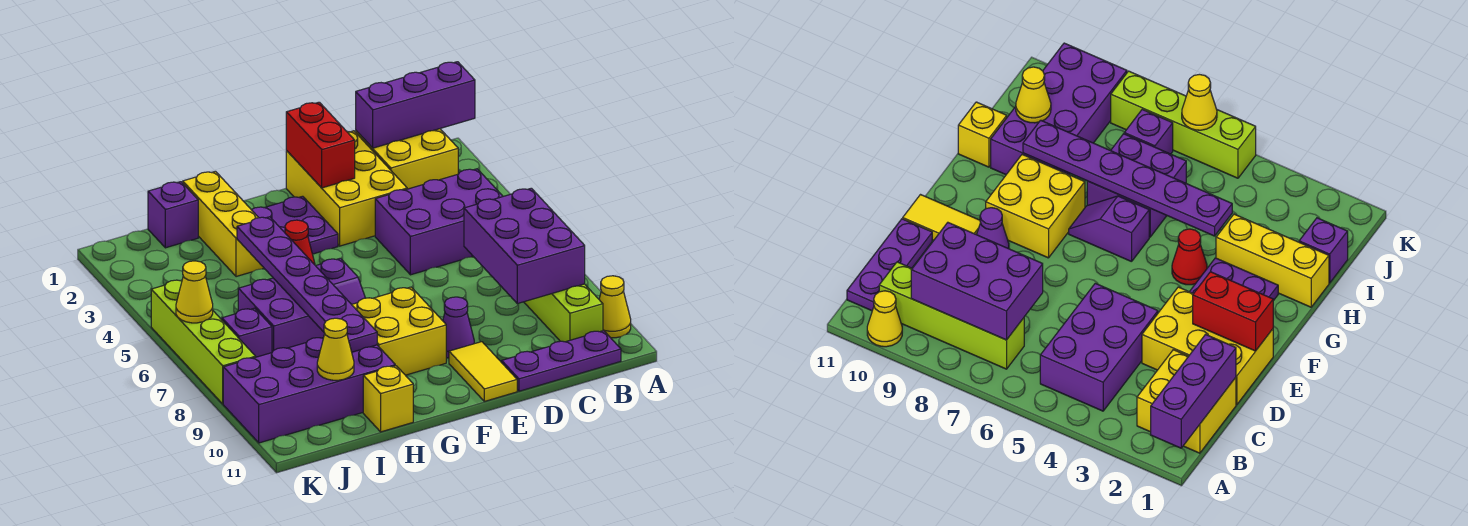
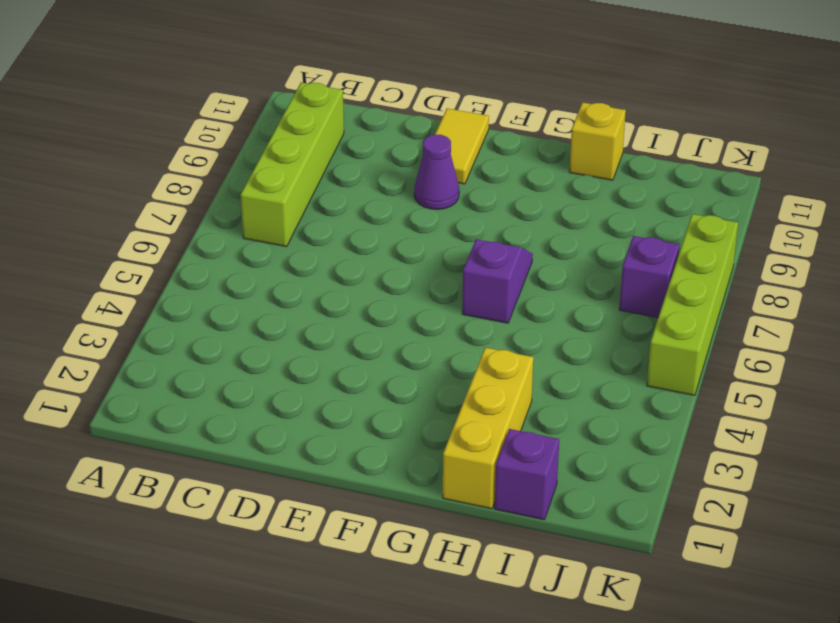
none -> yellow 1x1 cone [599,276,631,338]
none -> yellow 2x2 brick [356,129,458,189]
none -> purple 2x3 brick [375,169,503,275]

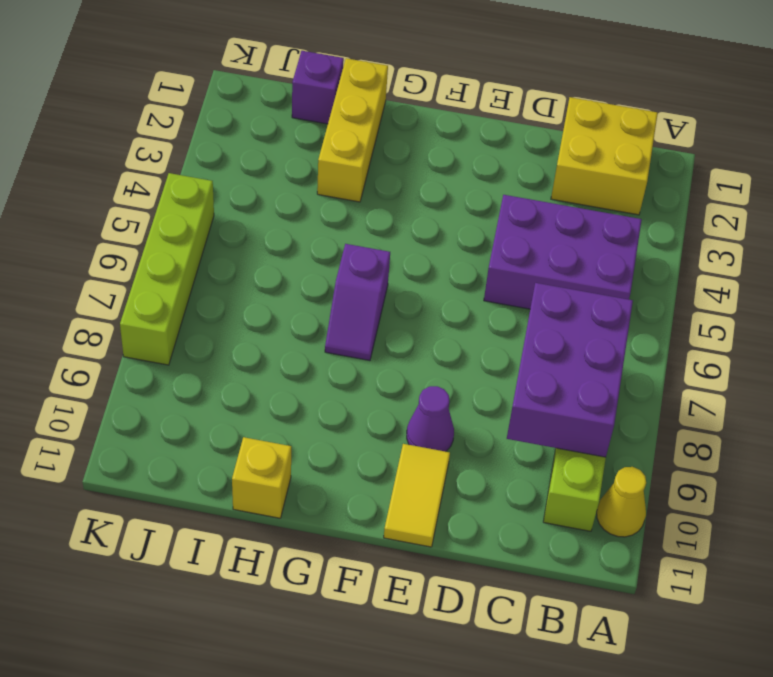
none -> purple 1x3 plate [502,331,621,391]
none -> yellow 2x3 brick [286,131,407,246]
none -> purple 2x2 plate [252,196,338,254]

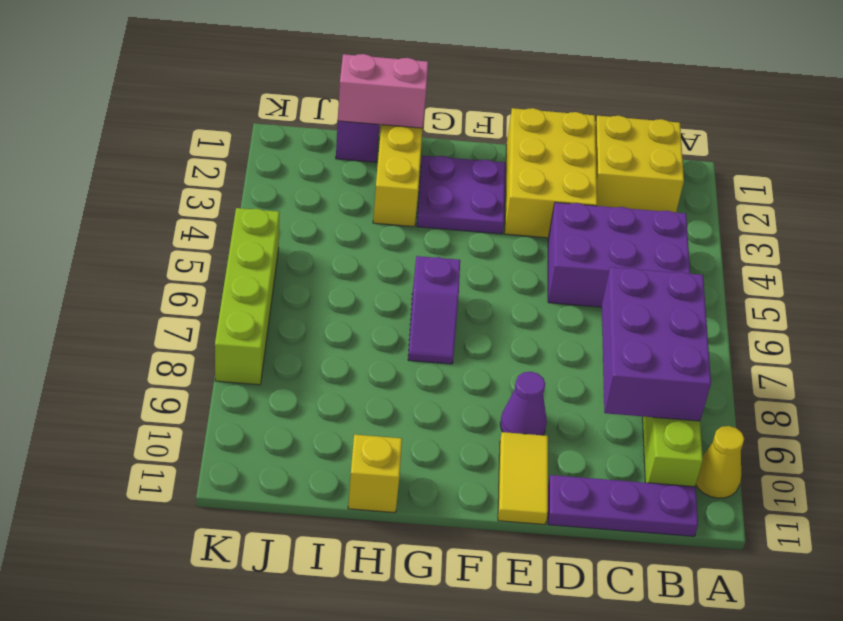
pink 1x2 brick [338,54,428,128] -> none
none -> yellow 2x2 brick [352,287,446,375]
none -> red 1x1 cone [285,220,315,265]
none -> purple 2x2 brick [238,278,325,352]

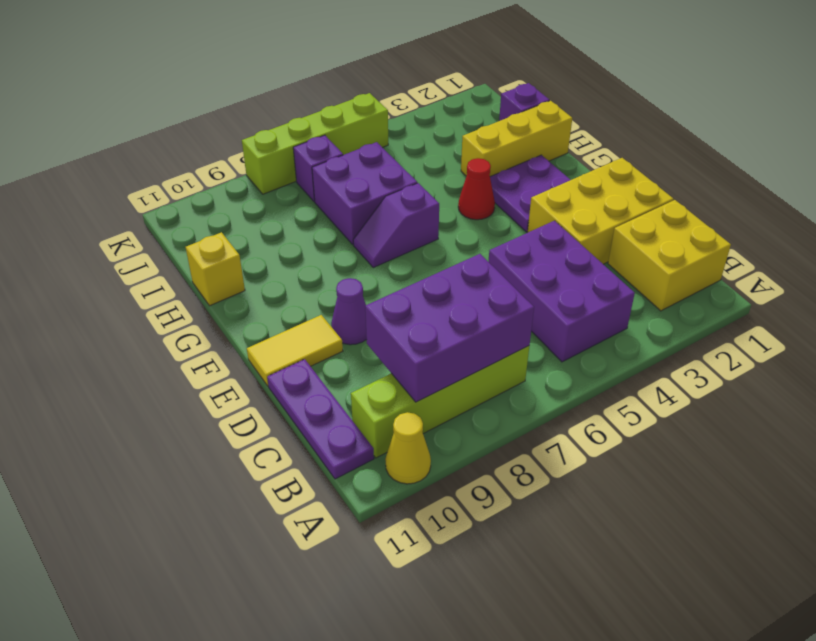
none -> yellow 2x2 brick [352,287,446,375]
none -> purple 2x4 brick [223,337,395,443]
none -> purple 1x3 brick [356,62,475,148]

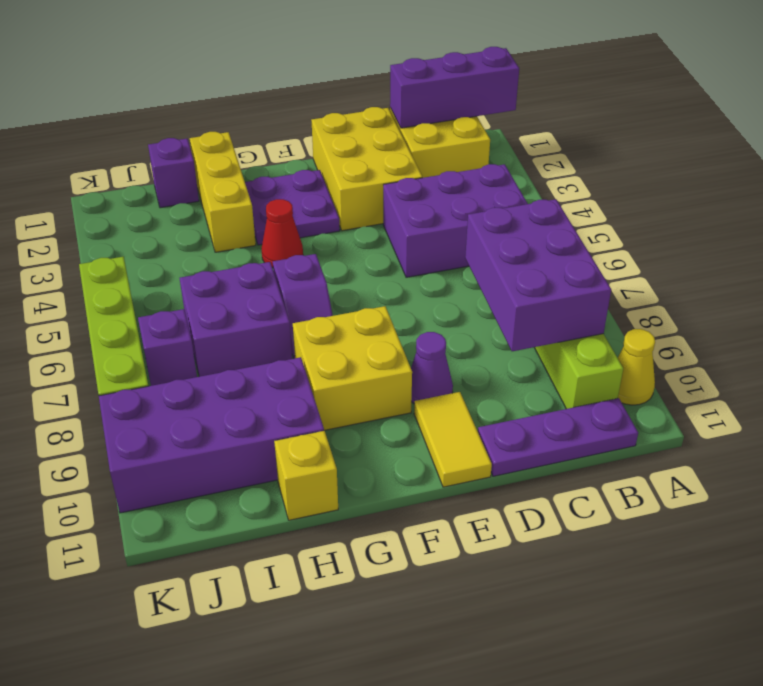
none -> red 1x2 brick [286,102,355,188]
none -> purple 1x6 plate [237,217,377,352]
none -> yellow 1x1 cone [317,318,354,380]

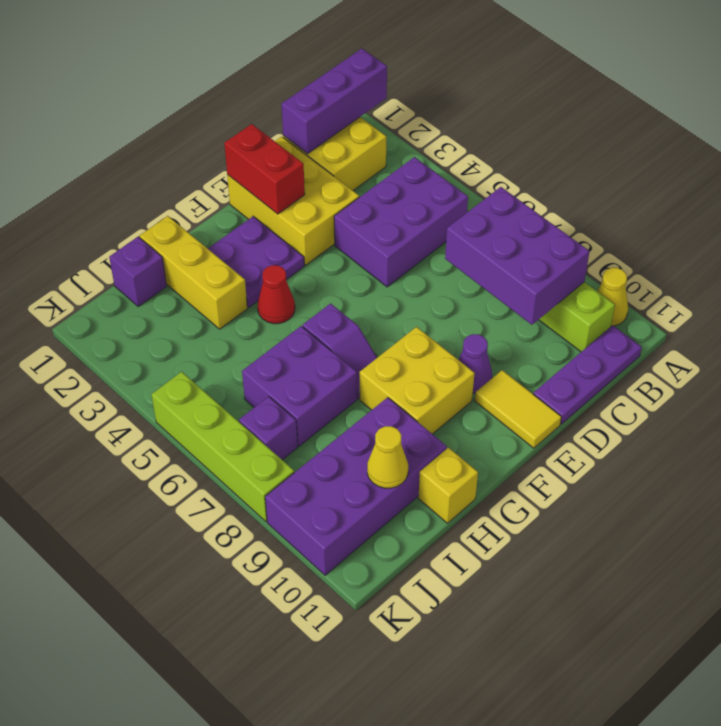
none -> purple 1x6 plate [237,217,377,352]
none -> yellow 1x1 cone [176,261,213,323]

